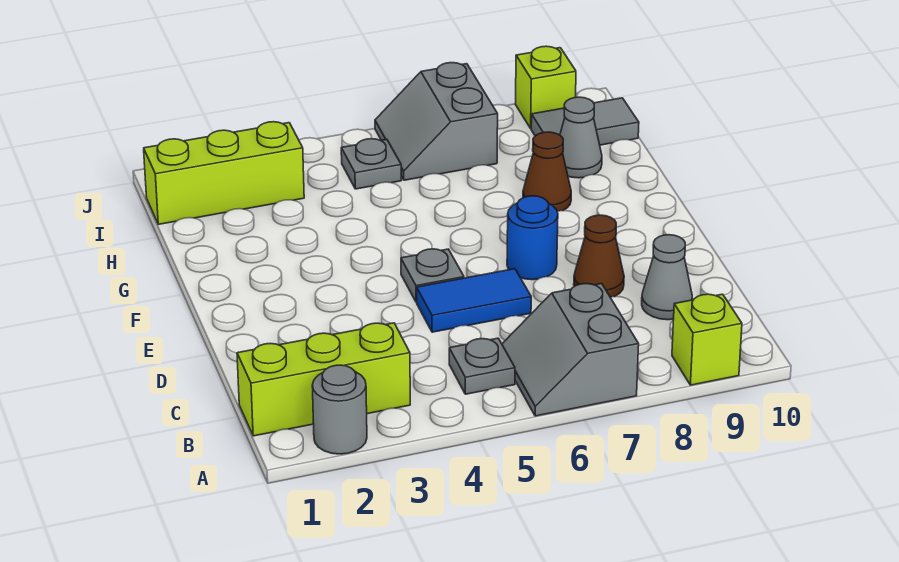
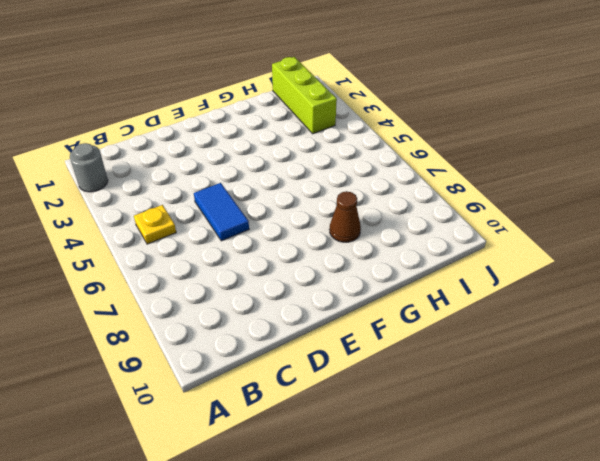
yellow 1x1 plate [134,205,176,244] -> grey 1x1 plate [449,338,515,394]
none -> grey 2x2 slope [502,284,639,416]
none -> lime 1x1 brick [672,294,742,385]
none -> lime 1x3 brick [237,323,410,436]

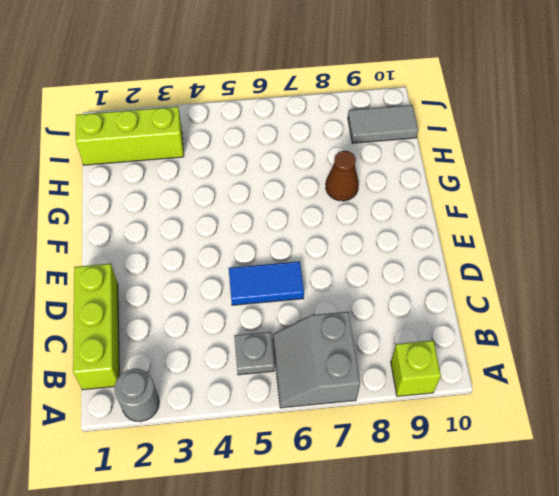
lime 1x3 brick [73,264,119,390] -> lime 1x3 brick turned to [237,323,410,436]
none -> grey 1x1 cone [642,235,692,320]
none -> brown 1x1 cone [574,215,624,297]
none -> grey 1x1 plate [401,249,464,302]

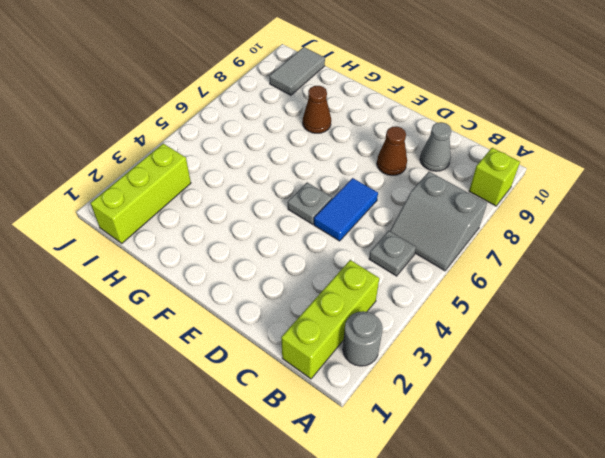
none -> blue 1x1 round brick [507,196,558,280]
none -> grey 1x1 cone [560,97,602,178]
none -> grey 1x1 plate [341,139,401,189]

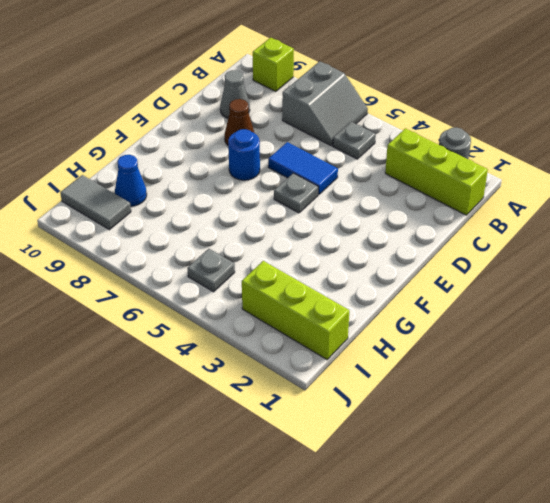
blue 1x1 cone [115,155,147,206] -> grey 1x1 cone [560,97,602,178]
none -> brown 1x1 cone [523,132,571,211]
none -> grey 2x2 slope [375,63,498,180]
none -> lime 1x1 brick [515,46,576,128]

